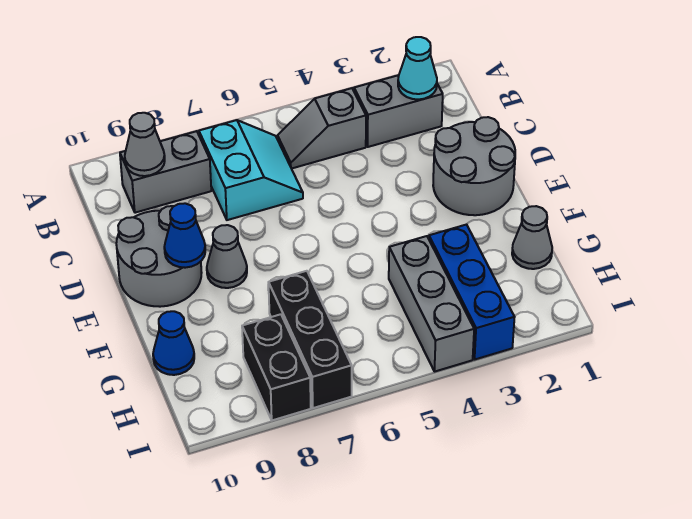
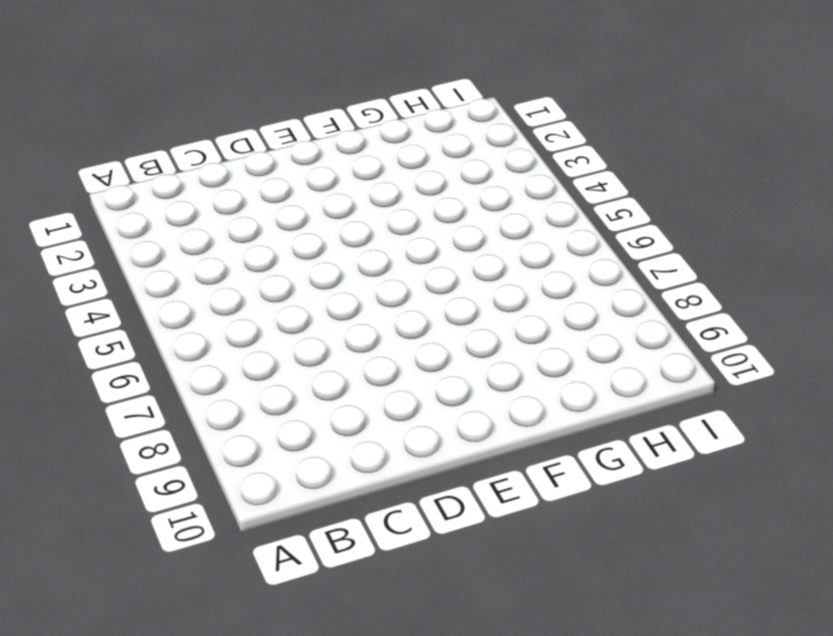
none -> grey 1x2 brick [354,75,443,147]
none -> grey 1x2 slope [278,88,366,169]
none -> cyan 2x2 slope [199,120,303,220]

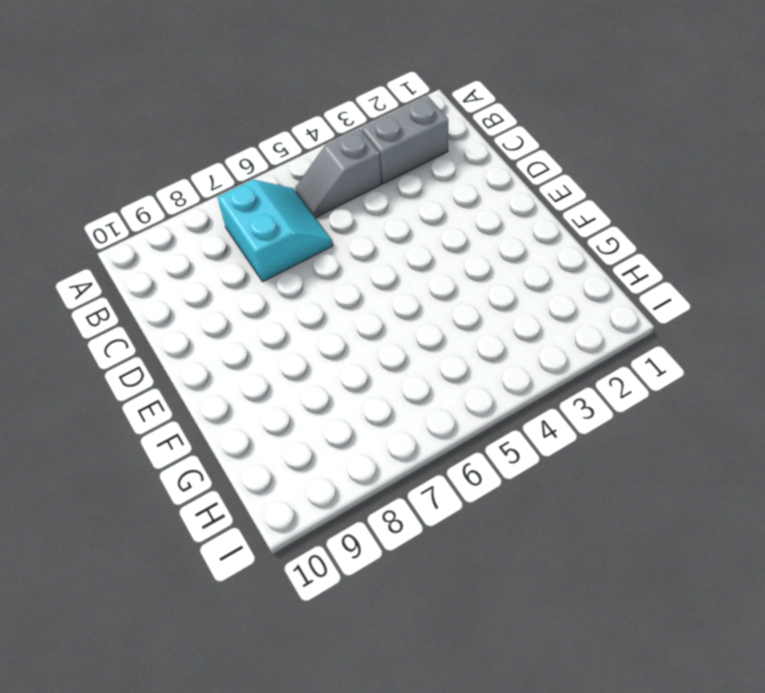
none -> grey 1x2 brick [120,131,211,213]
none -> grey 2x2 round brick [433,117,515,215]
none -> grey 2x2 round brick [116,206,202,307]

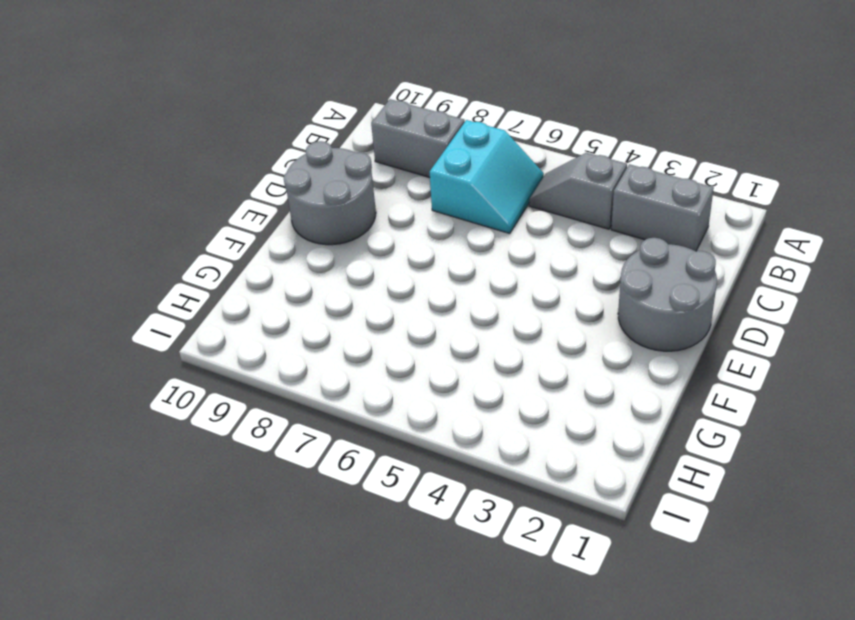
none -> grey 1x1 cone [207,225,247,288]
none -> grey 1x1 cone [512,206,552,269]
none -> blue 1x3 brick [429,225,515,359]

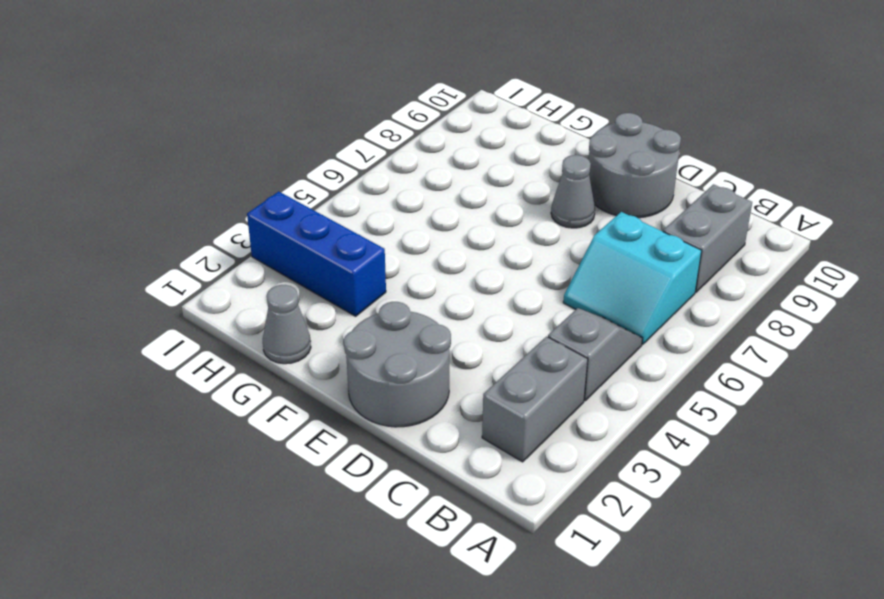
none -> grey 1x3 brick [389,236,474,372]
none -> black 1x3 brick [268,271,352,408]
none -> blue 1x1 cone [153,311,194,375]

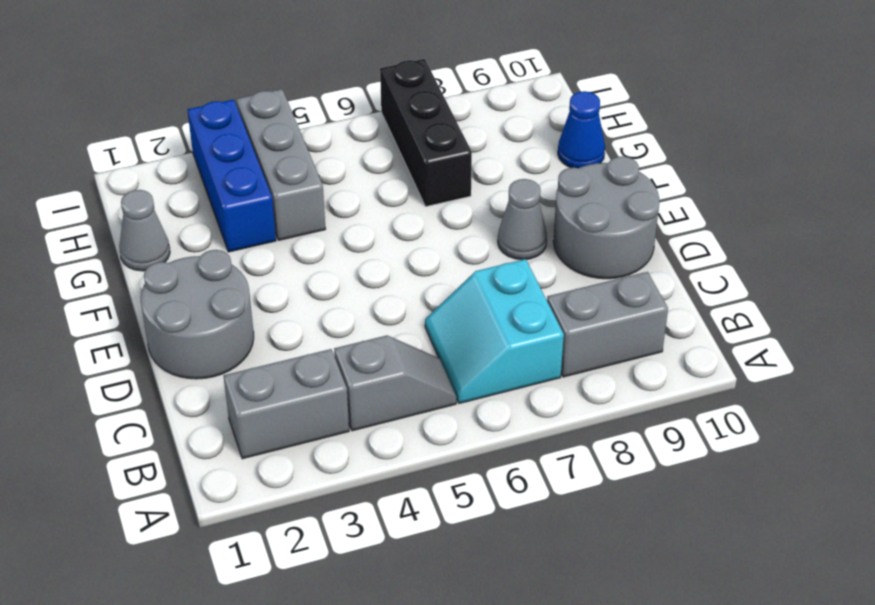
none -> black 1x2 brick [242,314,311,420]
none -> cyan 1x1 cone [398,37,437,100]
none -> grey 1x1 cone [125,113,165,176]

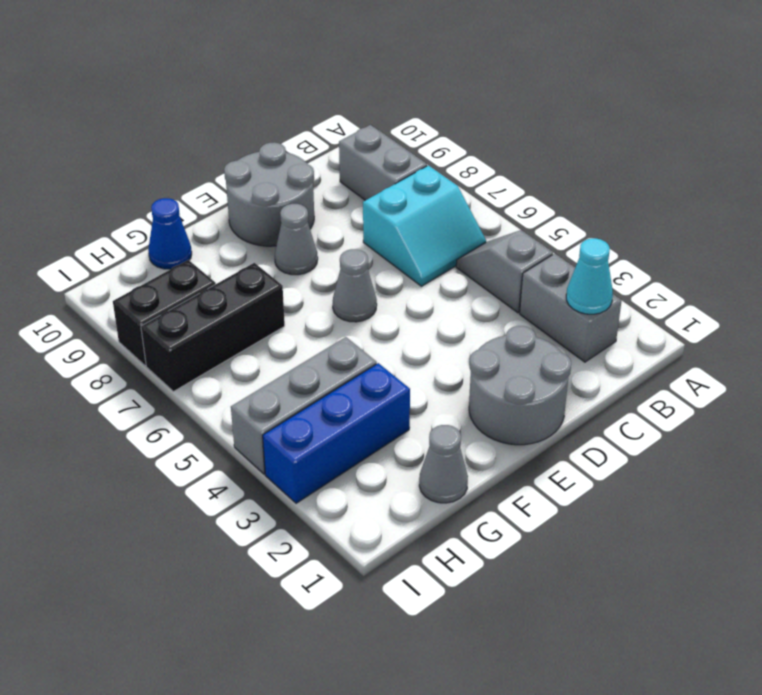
grey 1x1 cone [333,249,377,322] -> grey 1x1 cone moved to [125,113,165,176]
none -> blue 1x1 cone [164,203,205,268]

